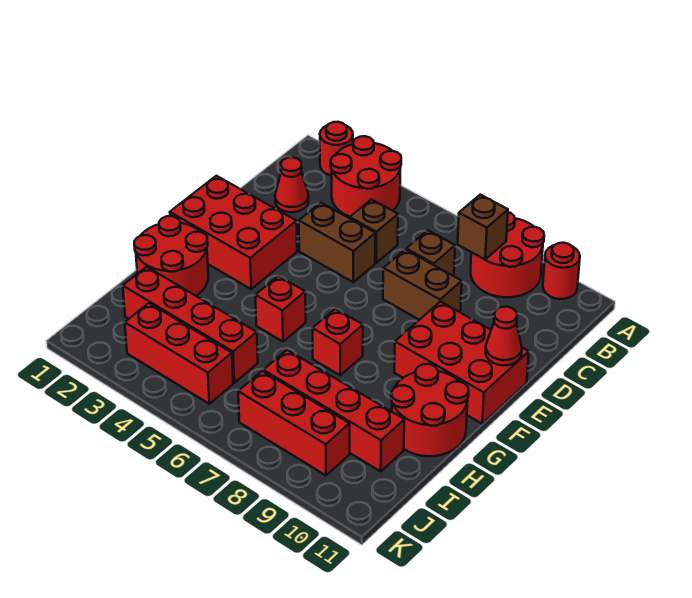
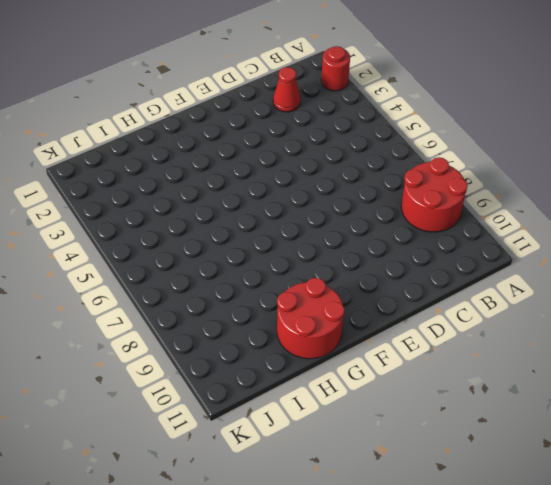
none -> red 2x2 round brick [331,136,401,216]
none -> red 1x1 round brick [543,243,580,299]
none -> brown 1x1 brick [350,199,398,263]

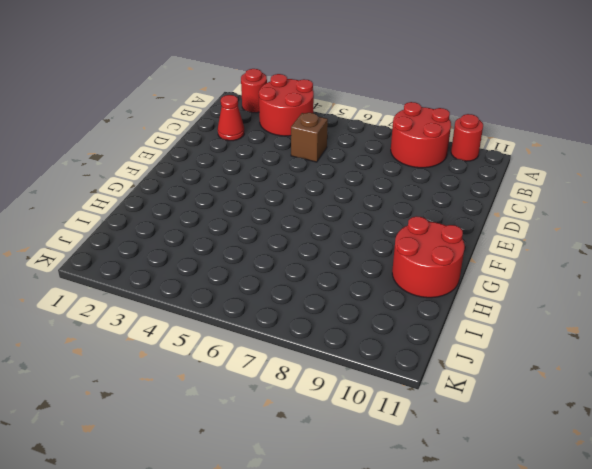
none -> brown 1x1 brick [406,230,455,276]
none -> brown 1x2 brick [299,203,375,282]
none -> brown 1x2 brick [383,249,462,320]

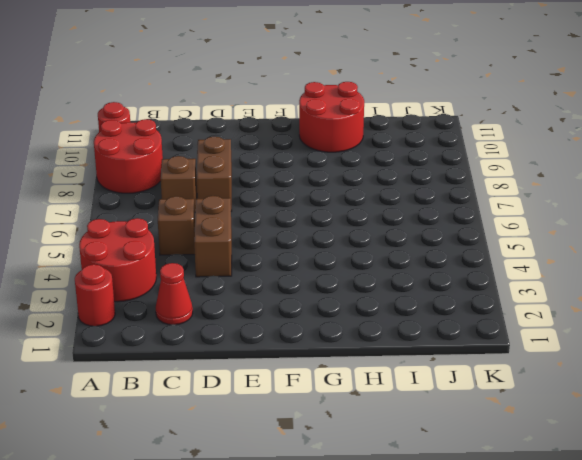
none -> red 2x3 brick [170,176,297,289]
none -> red 2x3 brick [394,302,529,424]
none -> red 2x2 round brick [134,216,208,296]

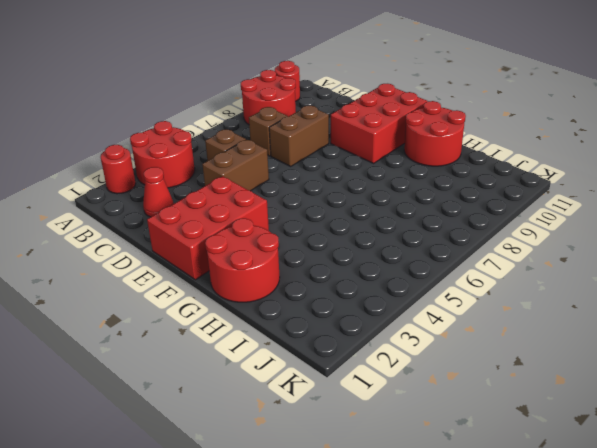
none -> red 1x1 brick [255,276,306,342]
none -> red 1x1 brick [312,309,363,375]
none -> red 1x4 brick [123,267,258,383]

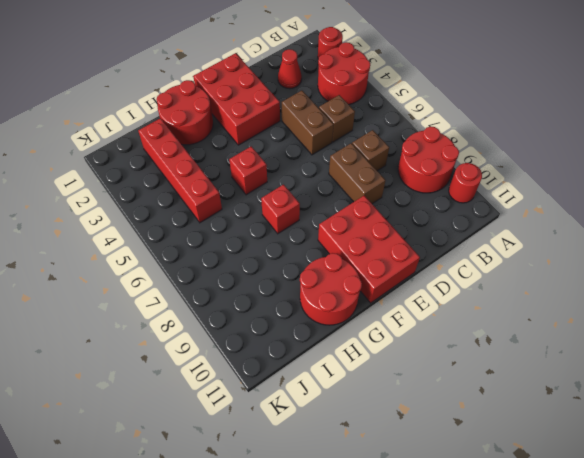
none -> red 1x4 brick [263,350,404,471]
none -> red 1x3 brick [125,303,233,404]
none -> red 1x3 brick [238,371,350,475]

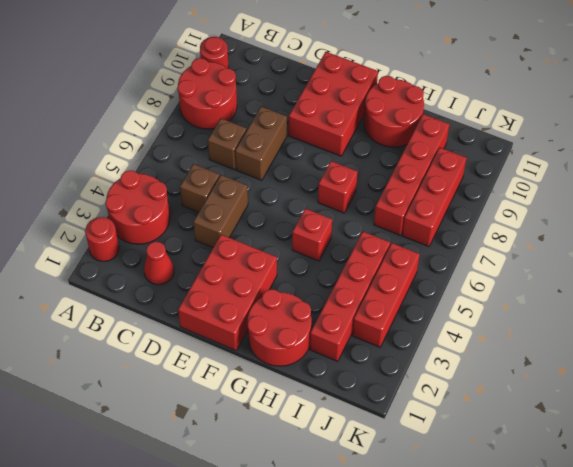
none -> brown 1x1 brick [458,195,508,260]
none -> red 1x1 cone [485,307,522,366]

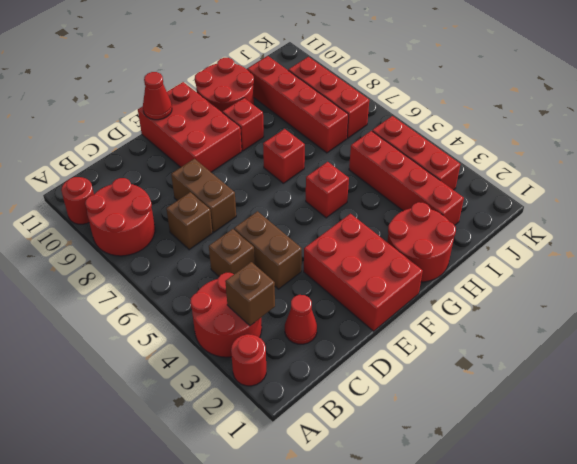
brown 1x1 brick [225,262,275,326] -> brown 1x1 brick moved to [458,195,508,260]
red 1x1 brick [223,98,264,151] -> none

